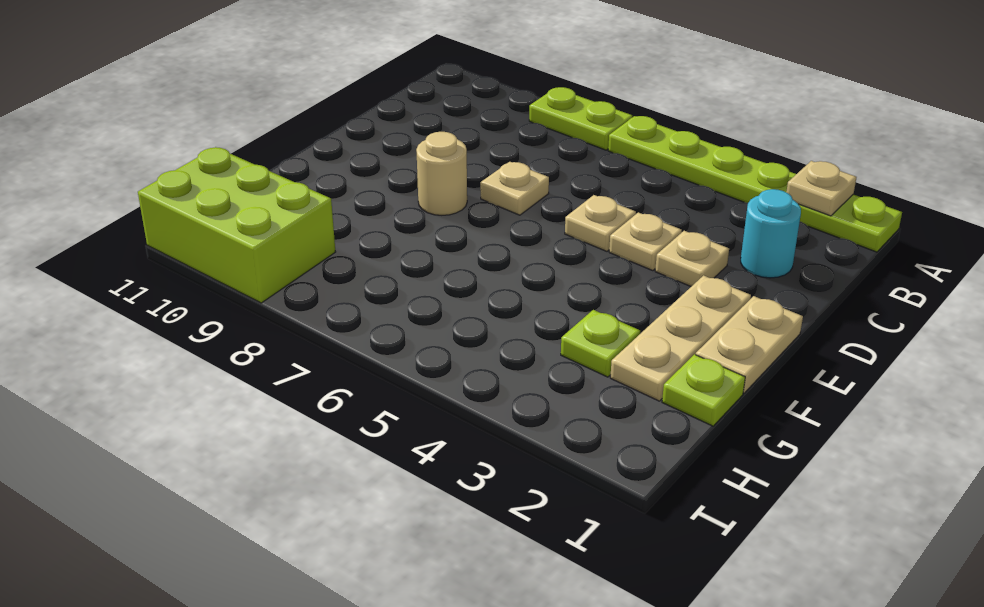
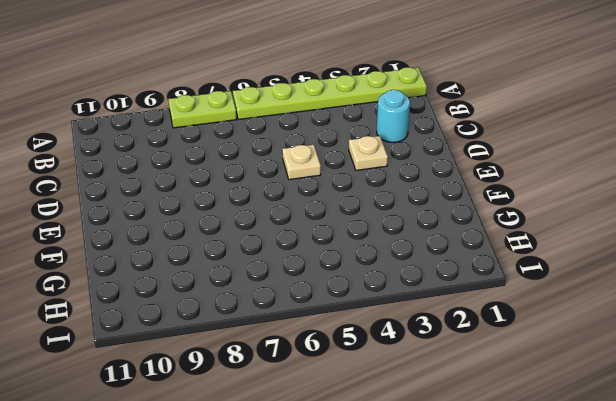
none -> tan 1x1 plate [609,212,682,271]
none -> tan 1x1 plate [480,162,549,215]
none -> tan 1x2 plate [696,296,803,393]

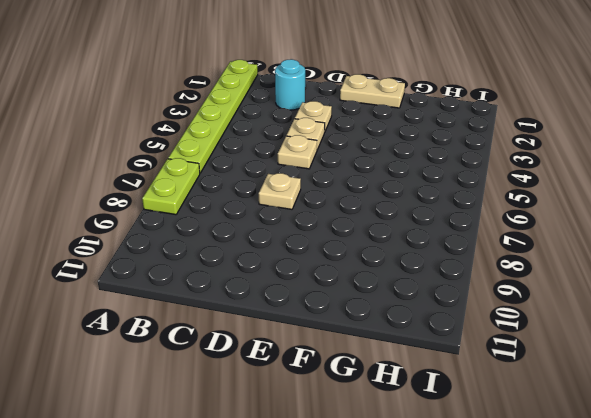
none -> tan 1x3 plate [610,275,751,401]
none -> tan 1x1 round brick [416,132,467,215]
none -> lime 1x1 plate [662,354,745,426]

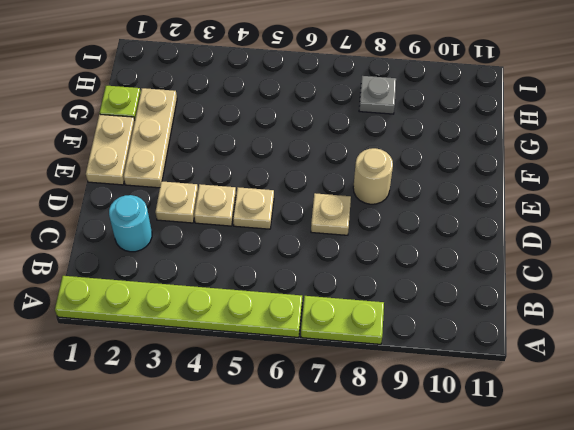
grey 1x1 plate [359,76,396,114] -> none
none -> lime 1x1 plate [561,310,640,377]
none -> lime 2x3 brick [138,147,335,303]
none -> tan 1x1 plate [786,161,857,216]

